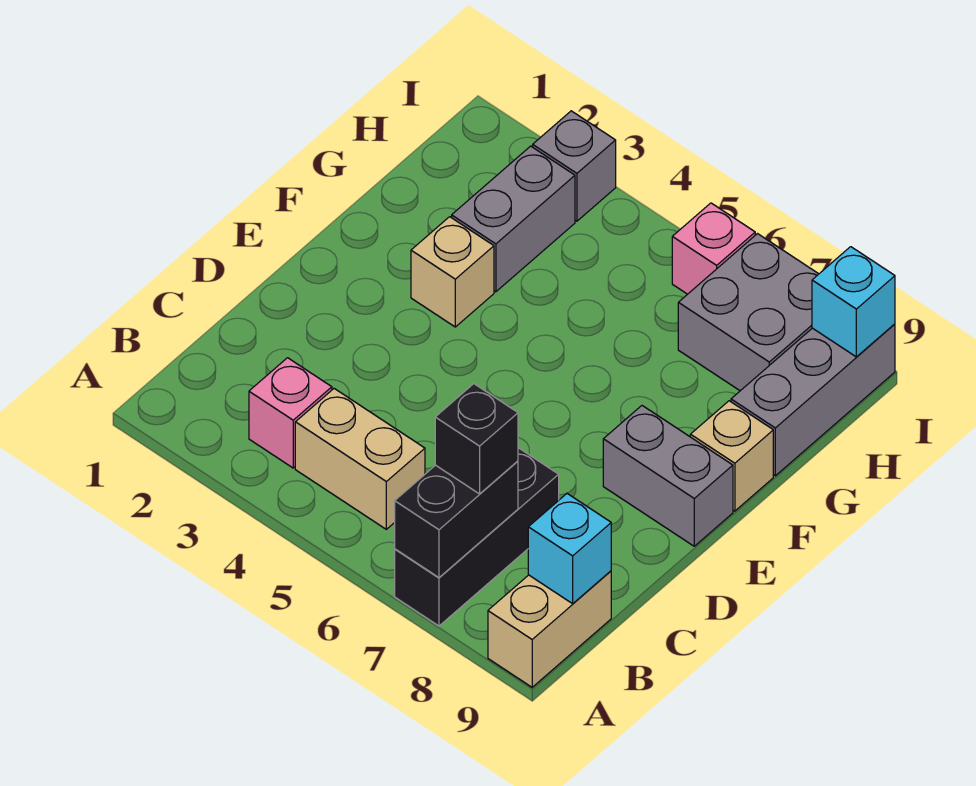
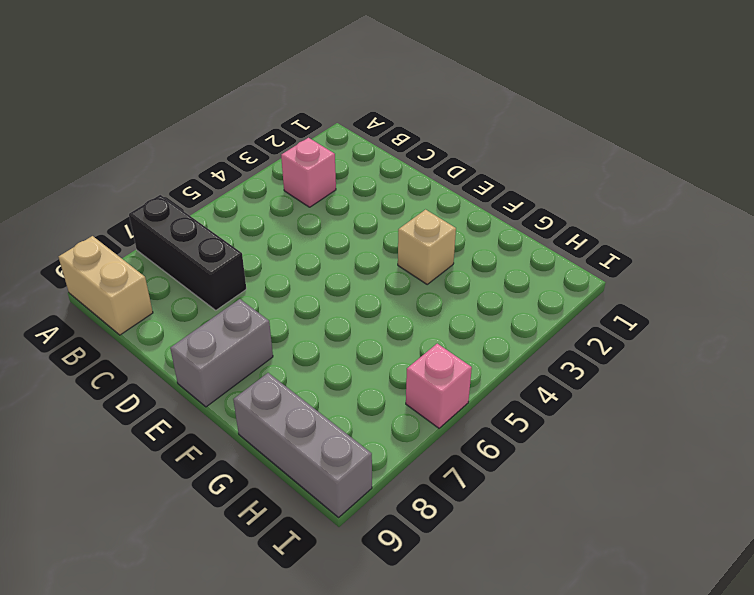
none -> tan 1x2 brick [295,389,425,529]
none -> tan 1x1 brick [690,401,773,511]
none -> grey 1x2 brick [452,146,575,292]

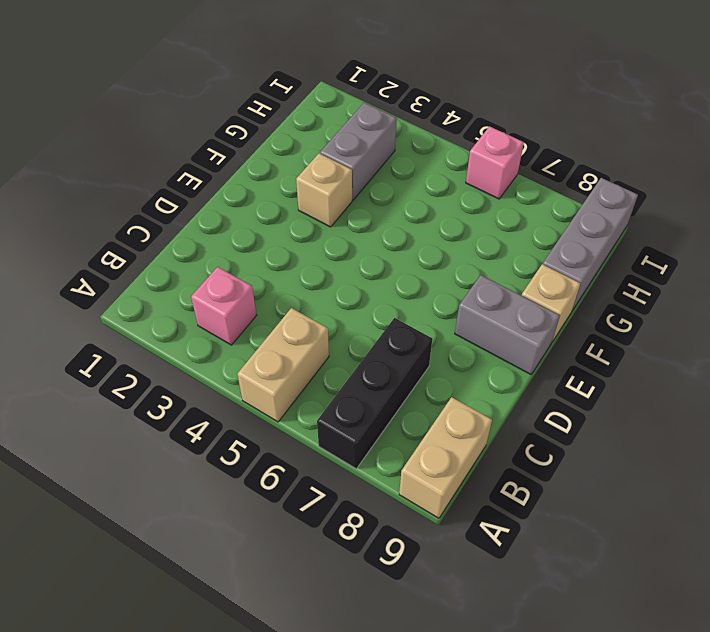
tan 1x2 brick [237,308,329,422] -> tan 1x2 brick turned to [295,389,425,529]
none -> grey 2x2 brick [678,234,818,391]
none -> grey 1x1 brick [533,111,616,221]
none -> black 1x2 brick [395,461,518,577]

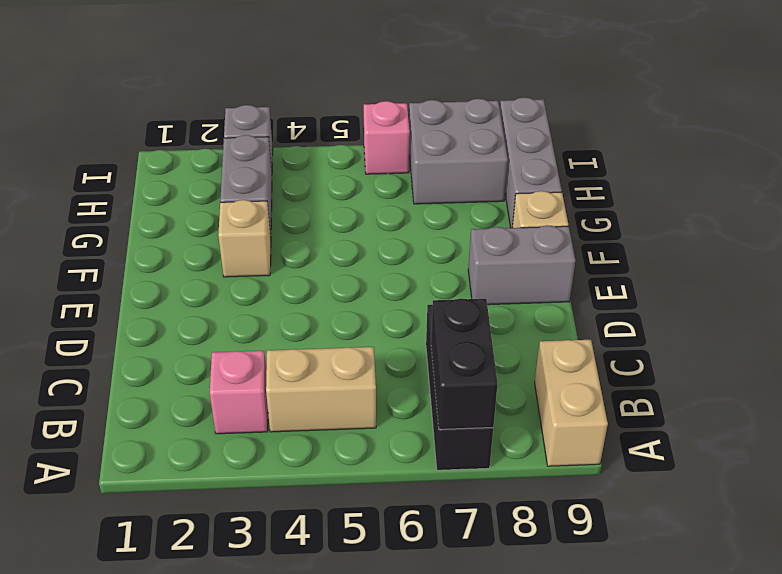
none -> cyan 1x1 brick [528,494,611,604]
none -> cyan 1x1 brick [812,247,895,357]
none -> black 1x1 brick [435,384,518,494]

